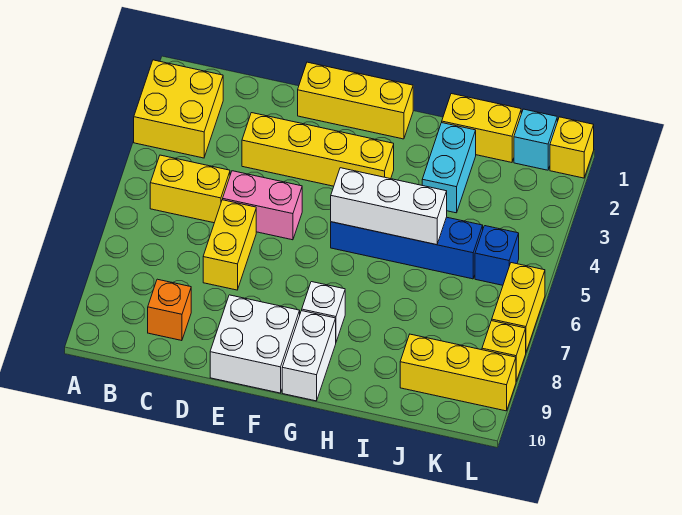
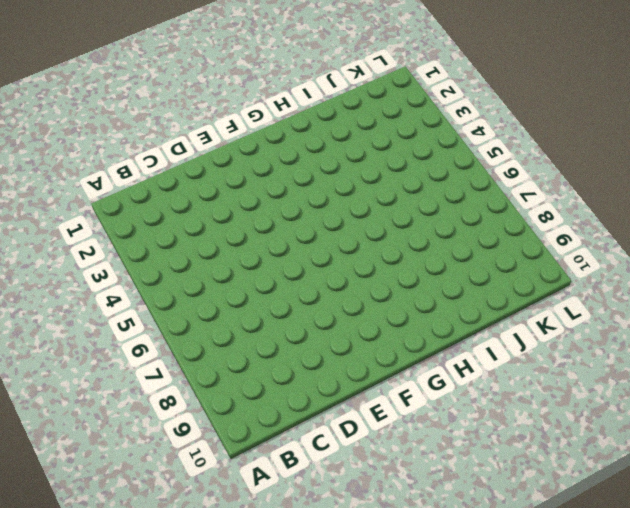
none -> yellow 2x2 brick [134,60,223,158]
none -> yellow 1x2 brick [150,155,230,223]
none -> orange 1x1 brick [148,279,191,341]

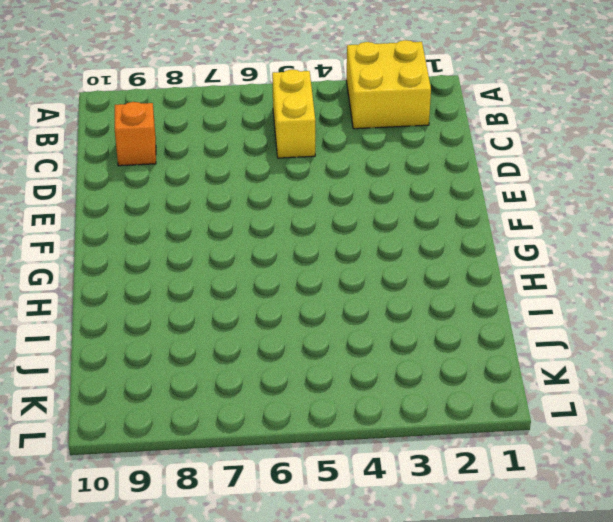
none -> yellow 1x4 brick [242,113,394,186]
none -> pink 1x2 brick [223,171,302,240]
none -> yellow 1x2 brick [203,200,256,290]

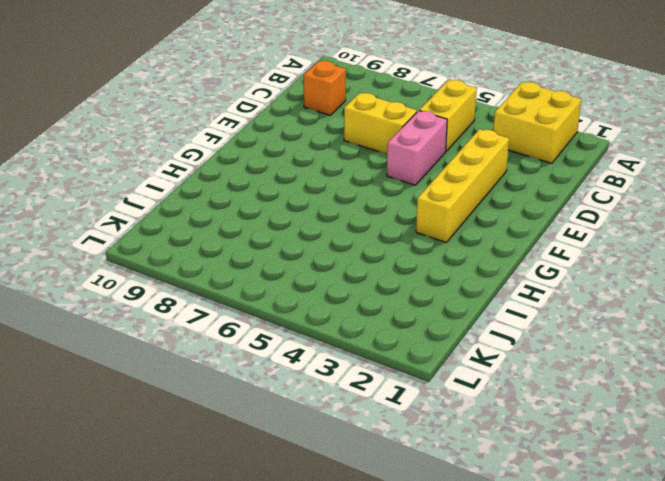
none -> yellow 1x3 brick [298,62,413,139]
none -> white 2x2 brick [210,295,300,393]
none -> blue 1x4 brick [331,217,483,279]

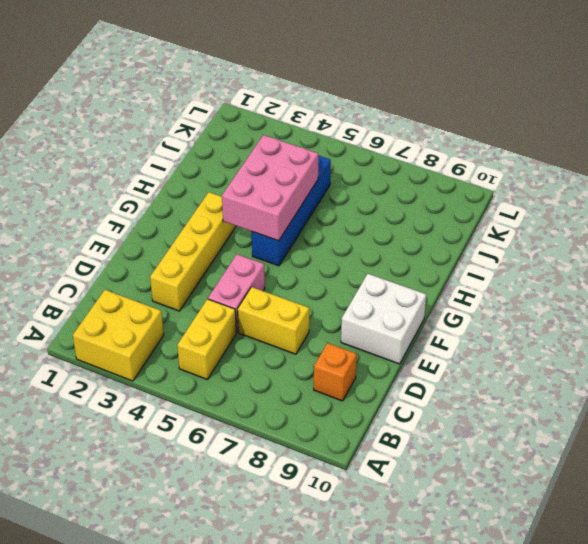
pink 2x3 brick [222,135,319,241] -> white 1x3 brick [331,168,447,245]
none -> yellow 1x3 brick [298,62,413,139]
none -> white 1x1 brick [302,282,345,342]
none -> white 1x2 brick [282,311,336,401]

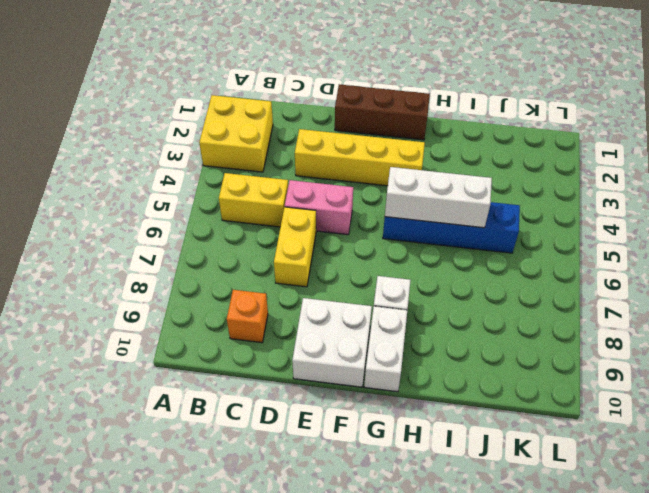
brown 1x3 brick [335,84,430,140] -> yellow 1x3 brick [298,62,413,139]
none -> yellow 1x2 brick [442,94,521,162]
none -> cyan 1x2 brick [422,123,476,213]
none -> yellow 1x3 brick [400,334,516,411]

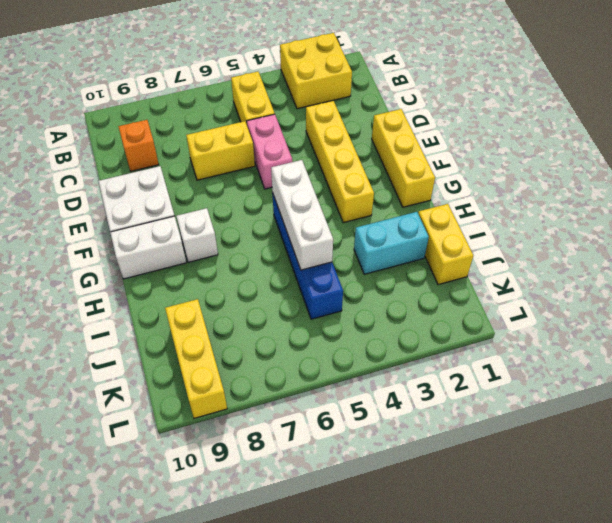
none -> cyan 1x1 brick [514,109,557,170]
none -> blue 1x1 brick [475,226,519,285]
none -> yellow 1x1 brick [550,117,594,178]

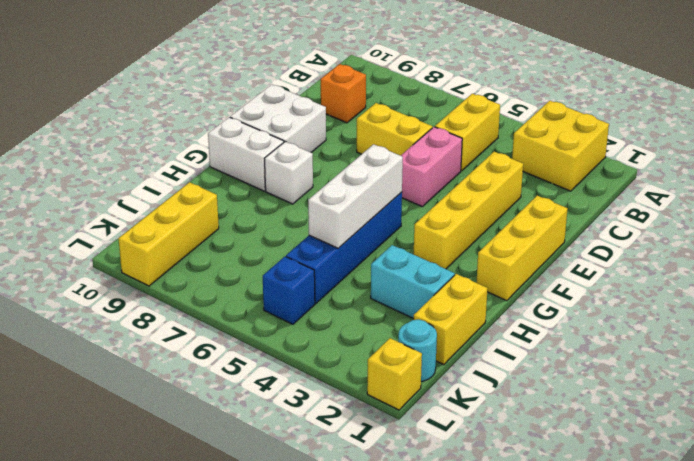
cyan 1x1 round brick [398,319,437,382] -> cyan 1x1 brick [514,109,557,170]
none -> yellow 1x2 brick [492,263,545,352]
none -> yellow 1x1 brick [482,321,526,381]

